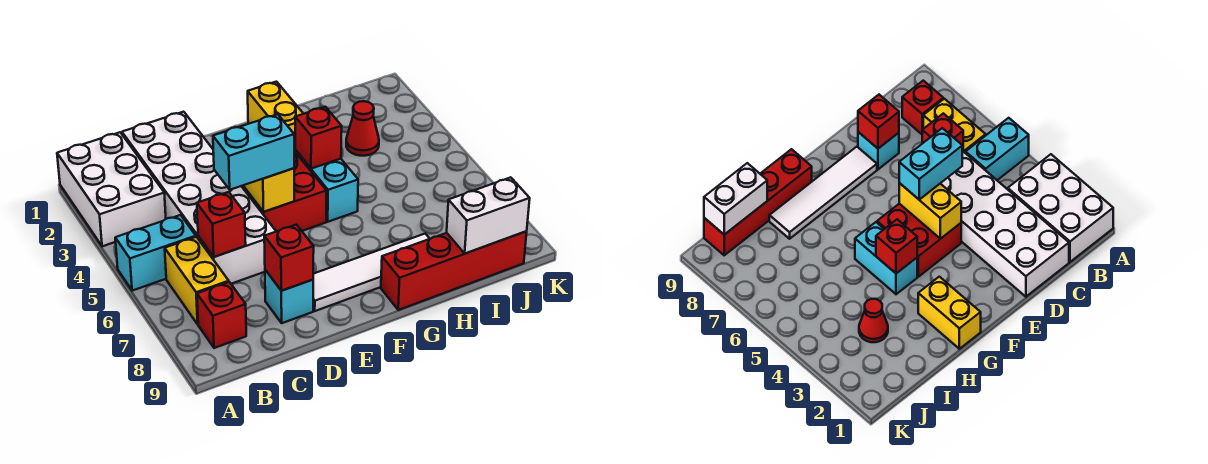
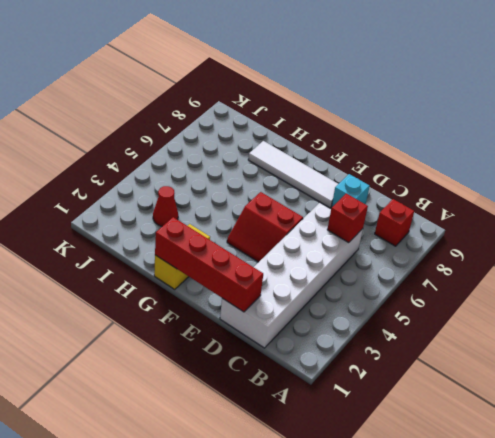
red 1x4 brick [155,217,263,312] -> red 1x4 brick moved to [381,231,527,310]
red 2x2 slope [227,192,303,262] -> red 2x2 brick [242,151,326,232]
none -> white 2x3 brick [57,132,166,246]
none -> cyan 1x2 brick [115,215,196,291]
none -> yellow 1x2 brick [165,237,229,324]

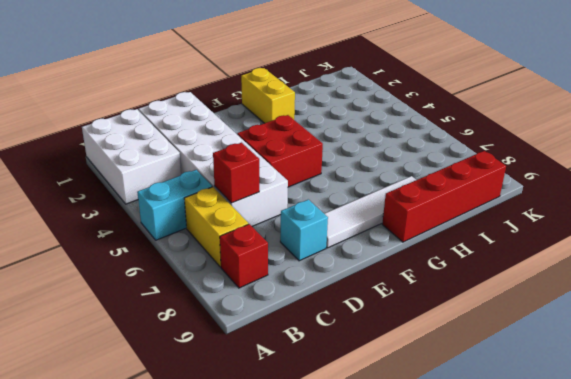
none -> cyan 1x2 brick [295,150,358,222]
none -> red 1x1 cone [346,101,379,156]
none -> red 1x1 brick [264,225,314,291]

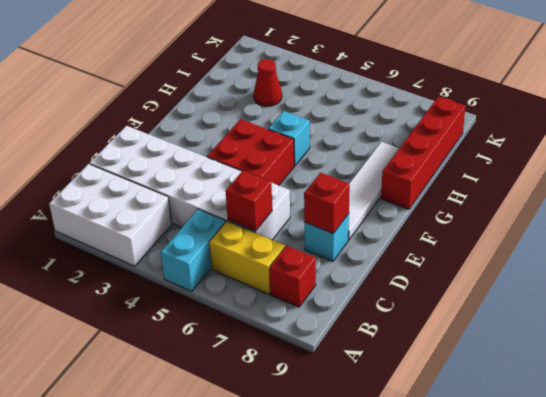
cyan 1x1 brick [268,111,310,166] -> cyan 1x2 brick [295,150,358,222]
none -> yellow 1x2 brick [248,82,303,151]
none -> yellow 1x2 brick [243,168,294,212]
none -> red 1x1 brick [295,107,342,169]

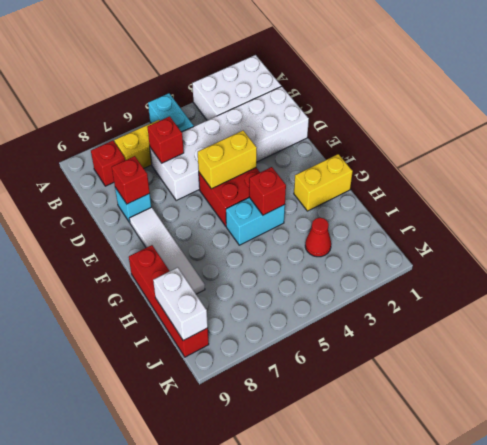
none -> cyan 1x2 brick [213,114,294,190]

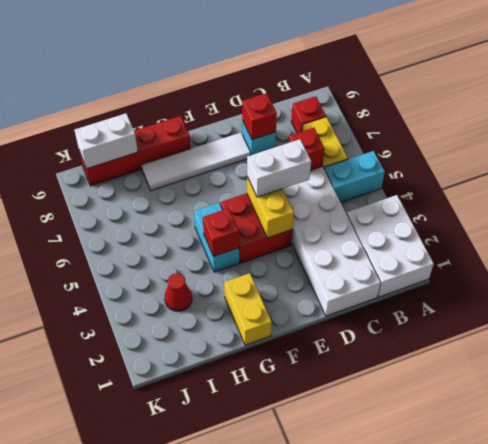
white 1x2 brick [247,139,311,197] -> cyan 1x2 brick [213,114,294,190]

